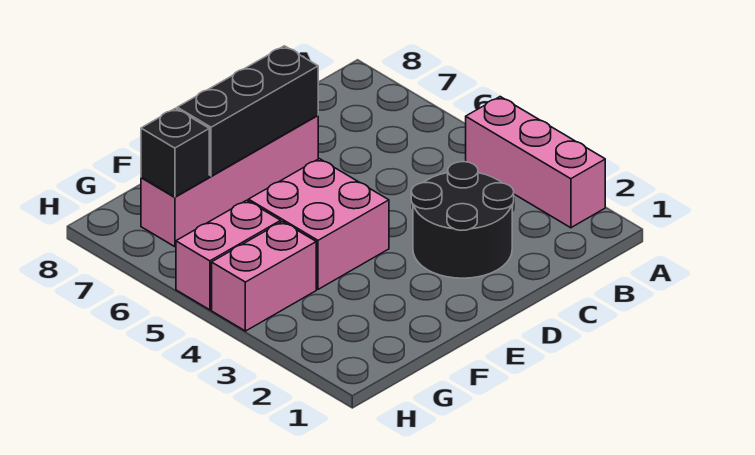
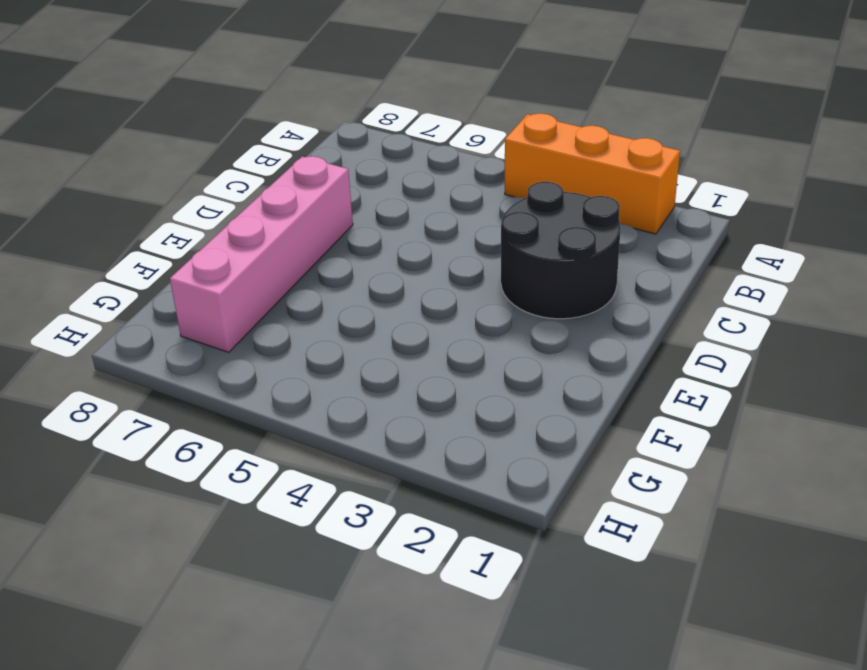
orange 1x3 brick [505,113,680,234] -> pink 1x3 brick [466,97,605,228]
none -> pink 2x2 brick [248,159,389,289]
none -> pink 1x2 brick [212,222,316,331]

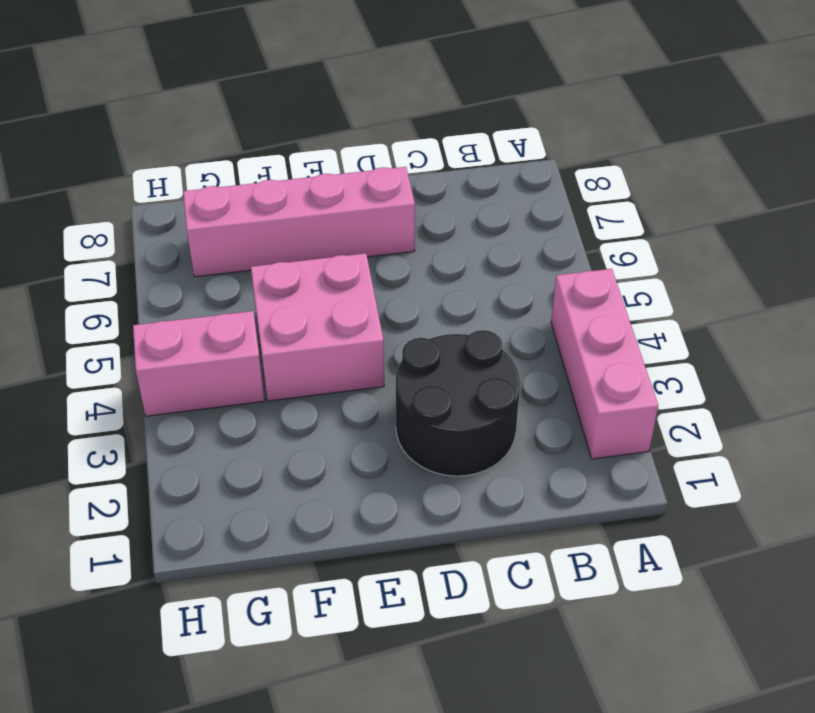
none -> pink 1x2 brick [176,200,281,310]
none -> black 1x3 brick [177,46,318,176]

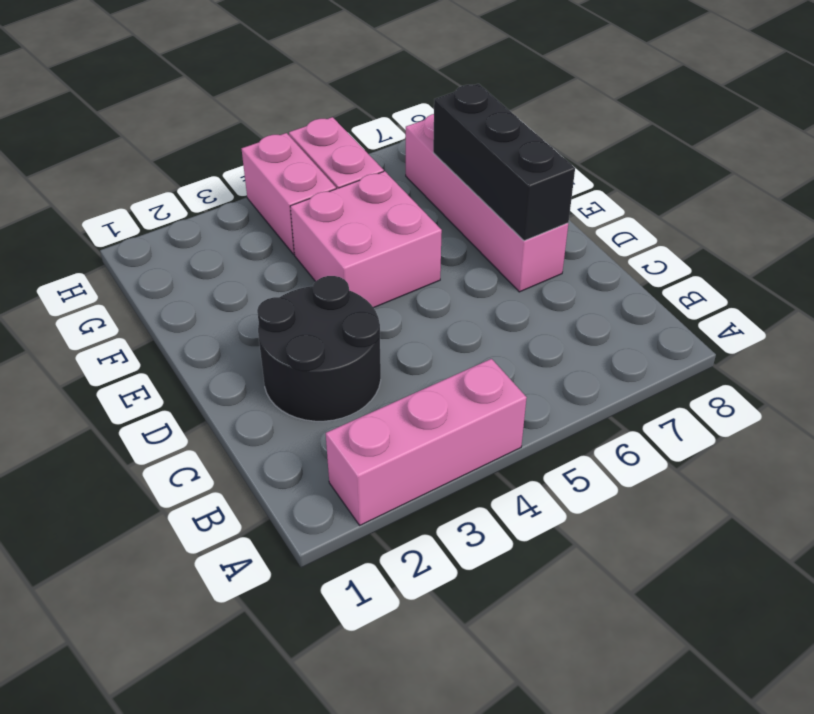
none -> black 1x1 brick [141,108,209,197]

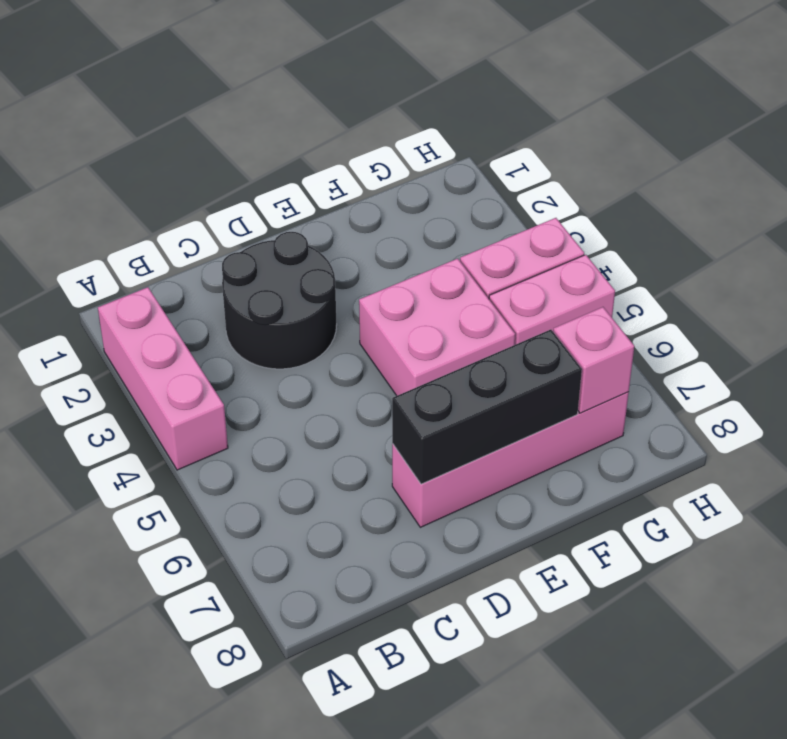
pink 1x1 brick [553,307,634,413] -> black 1x1 brick [141,108,209,197]

